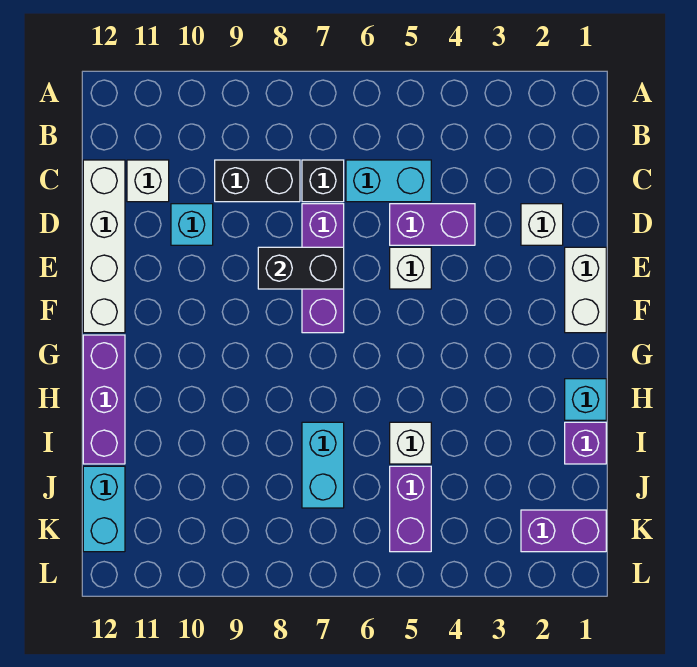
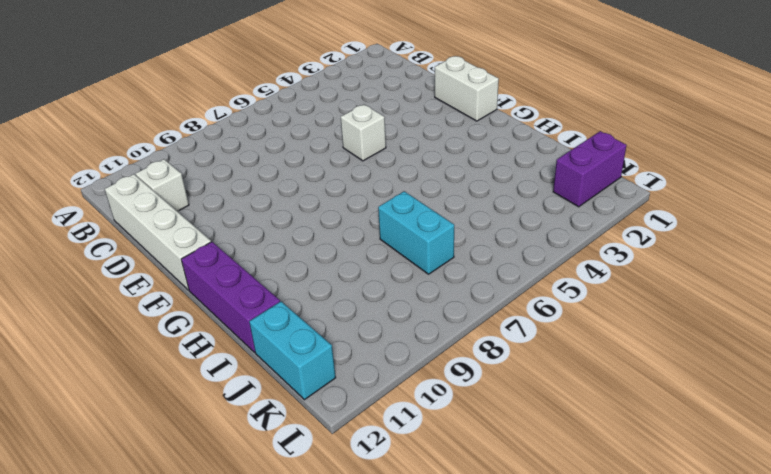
none -> cyan 1x2 brick [346,160,431,202]
none -> black 1x1 brick [302,160,344,202]
none -> black 1x2 brick [215,160,300,202]

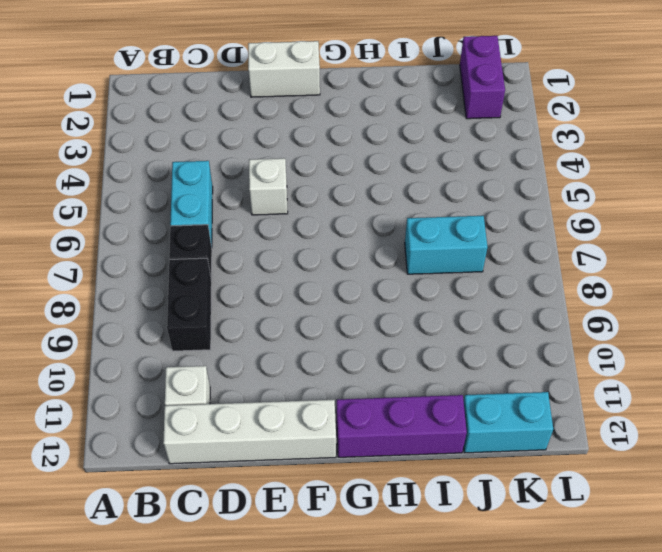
none -> white 1x1 brick [521,204,563,245]
none -> purple 1x2 brick [390,204,475,245]
none -> purple 1x3 brick [302,204,344,333]

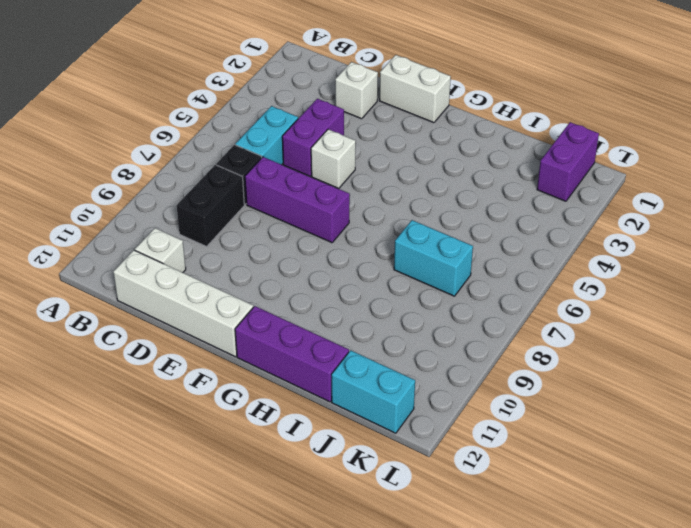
none -> cyan 1x1 brick [171,204,213,245]
none -> cyan 1x1 brick [565,379,606,420]
none -> purple 1x1 brick [565,422,606,464]

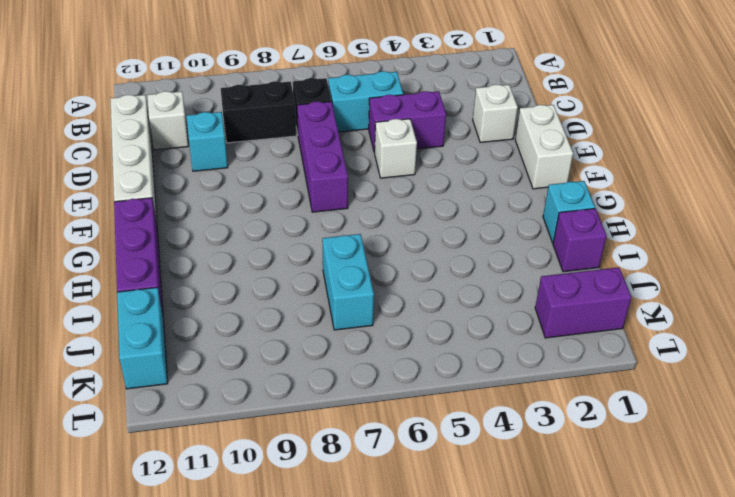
none -> white 1x1 brick [390,422,431,464]
none -> purple 1x2 brick [390,466,431,552]
none -> black 1x2 brick [258,247,344,289]

